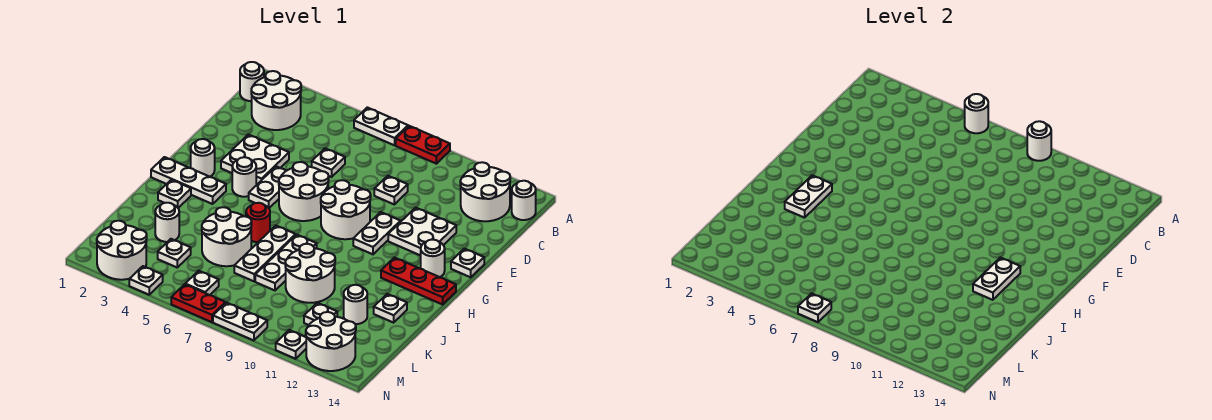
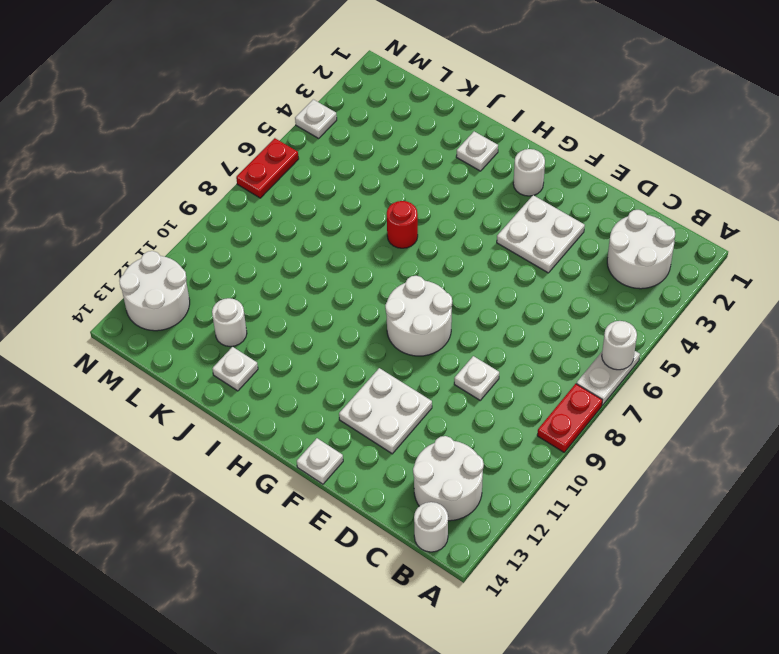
none -> white 1x1 round brick [240,62,264,101]
none -> white 1x1 plate [312,148,345,177]
none -> white 1x2 plate [249,166,286,208]
none -> white 2x2 round brick [279,162,329,221]

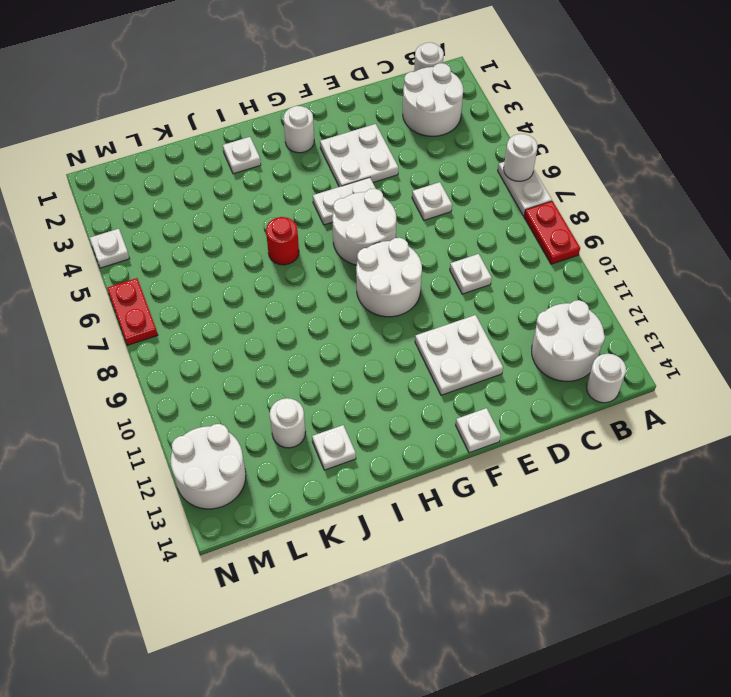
none -> white 1x2 plate [353,212,401,254]
none -> white 1x1 round brick [232,157,256,197]
none -> white 1x1 round brick [421,240,445,277]
none -> white 1x3 plate [151,157,226,204]

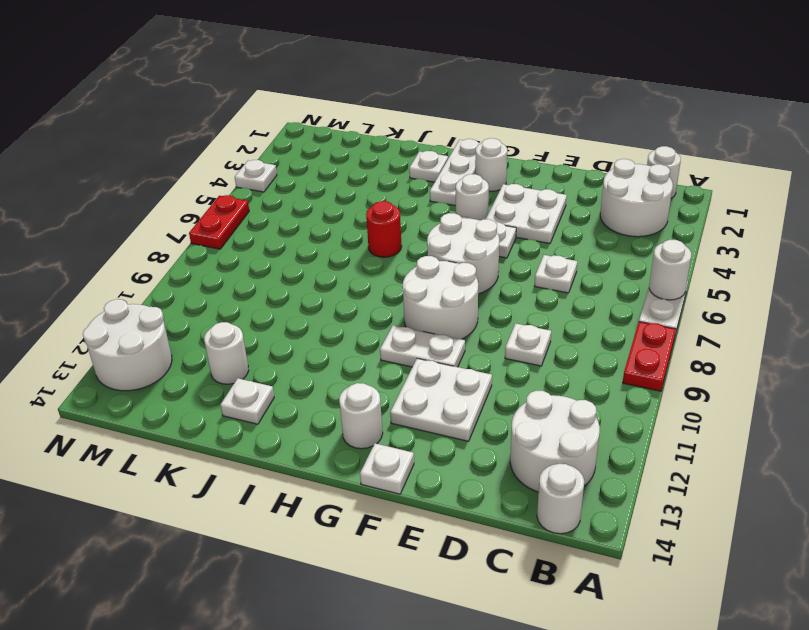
none -> red 1x3 plate [381,257,456,304]
none -> white 1x3 plate [234,226,296,281]
none -> white 1x3 plate [255,235,317,290]
none -> white 2x2 round brick [202,207,252,266]

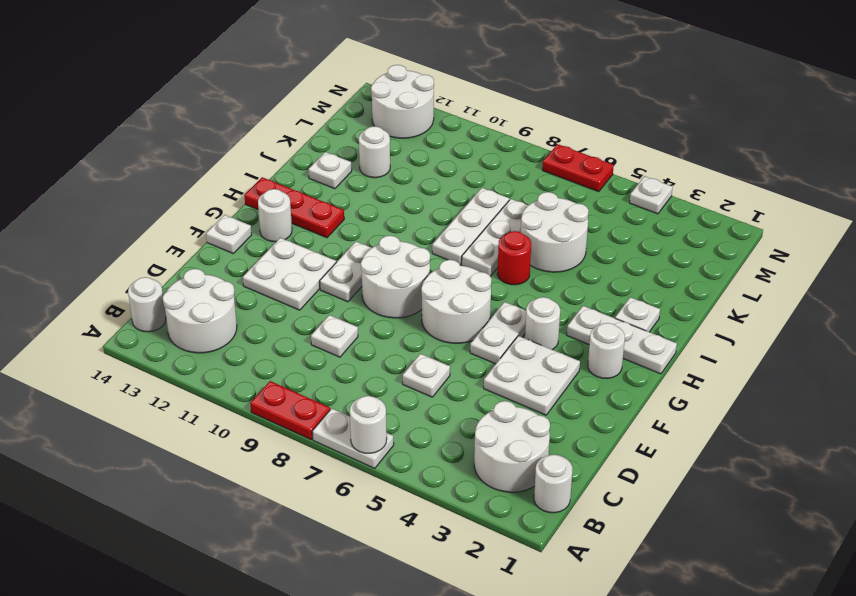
none -> white 2x2 round brick [285,244,335,303]
none -> white 1x1 round brick [155,203,179,242]
none -> white 1x1 plate [158,239,191,267]
none -> white 1x1 plate [304,303,337,325]

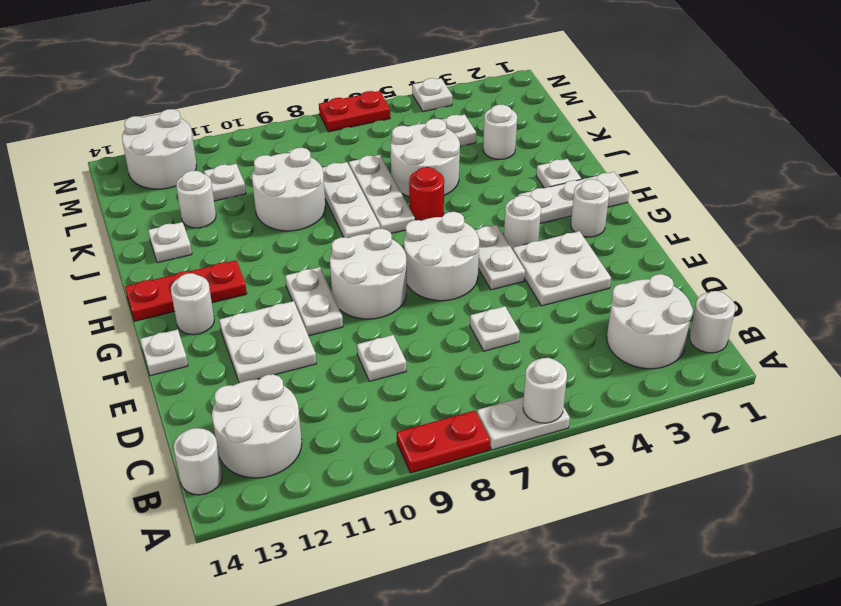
none -> white 2x2 round brick [97,221,147,280]
none -> white 1x1 plate [185,271,219,295]
none -> white 1x2 plate [213,302,267,340]
none -> white 1x1 plate [276,330,306,359]

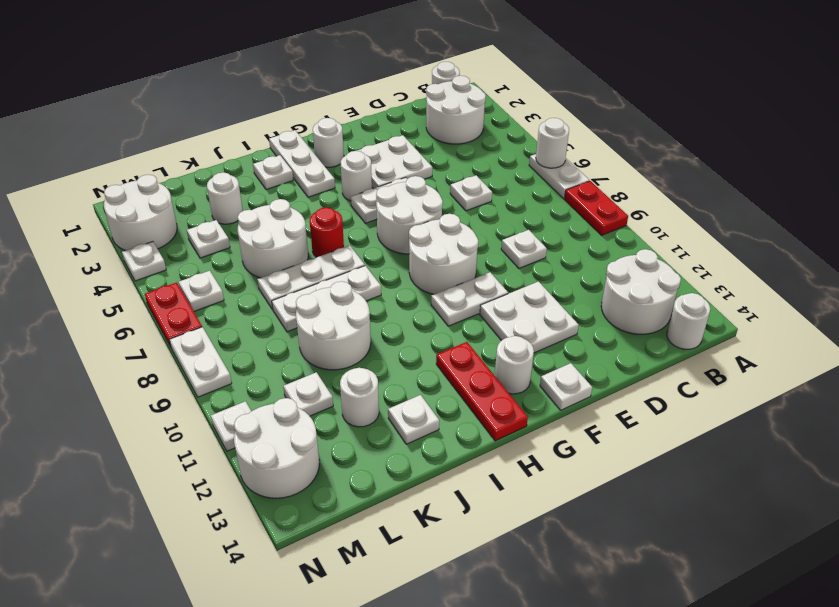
none -> white 1x1 round brick [1027,121,1051,161]
none -> white 1x2 plate [785,175,832,218]
none -> white 1x2 plate [973,257,1020,300]
none -> white 1x1 plate [798,293,831,322]

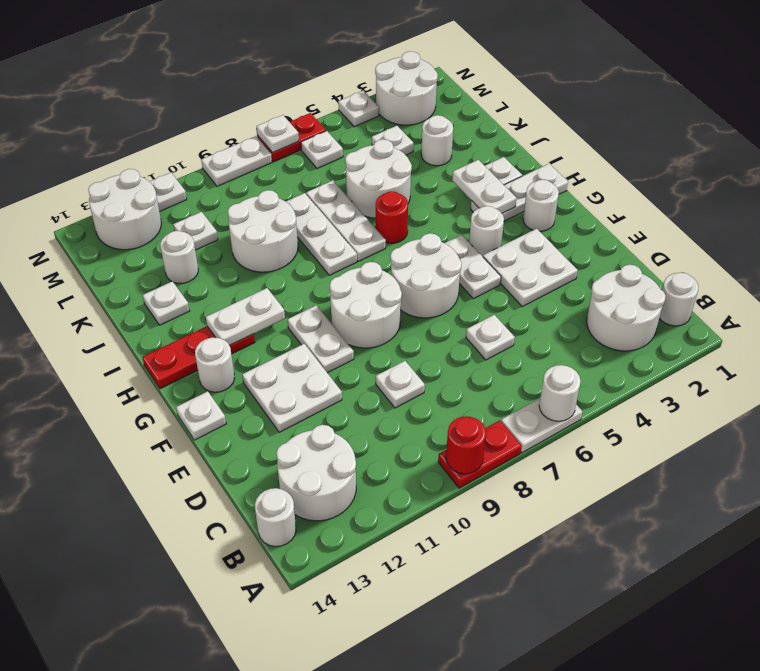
red 1x1 round brick [446,416,486,474] -> white 1x1 round brick [1027,121,1051,161]
white 1x2 plate [206,288,285,345] -> white 1x2 plate turned to [973,257,1020,300]

